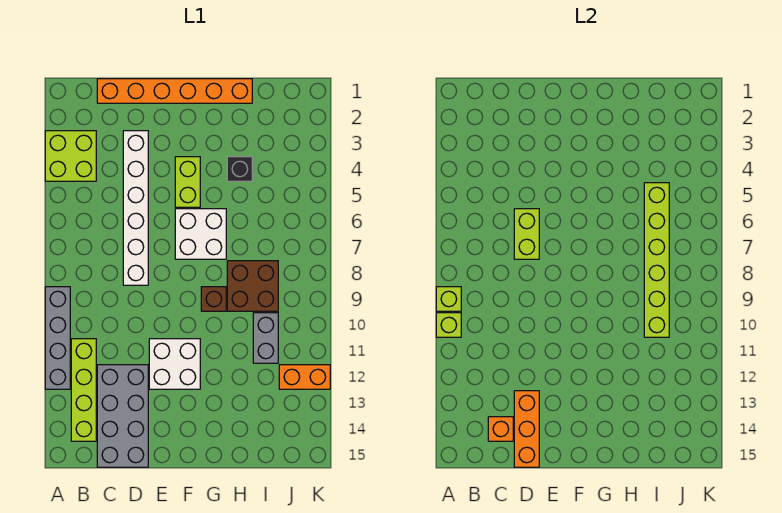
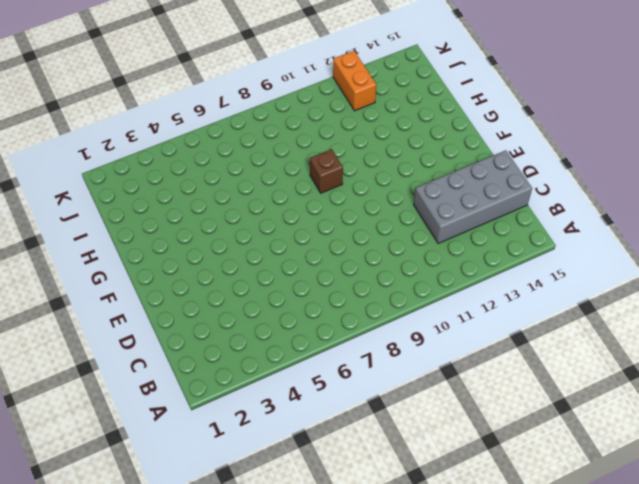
none -> lime 2x2 brick [45,131,96,181]
none -> grey 1x4 brick [45,287,70,389]
none -> lime 1x4 brick [71,339,96,441]

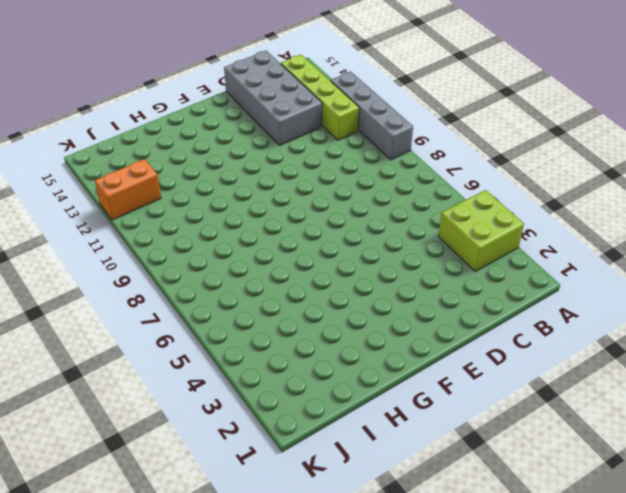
none -> orange 1x6 brick [97,79,252,103]
none -> white 1x6 brick [123,131,148,285]
none -> white 2x2 brick [149,339,200,389]

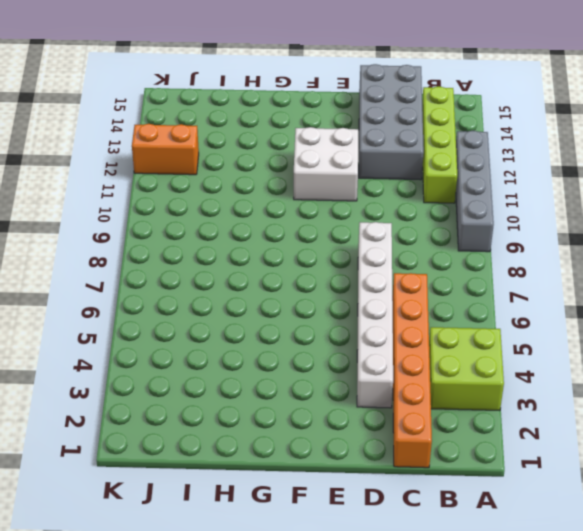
orange 1x6 brick [392,273,432,468] -> orange 1x6 brick turned to [97,79,252,103]
none -> lime 1x2 brick [175,157,200,207]
none -> white 2x2 brick [175,209,226,259]
none -> brown 1x1 brick [201,287,226,311]

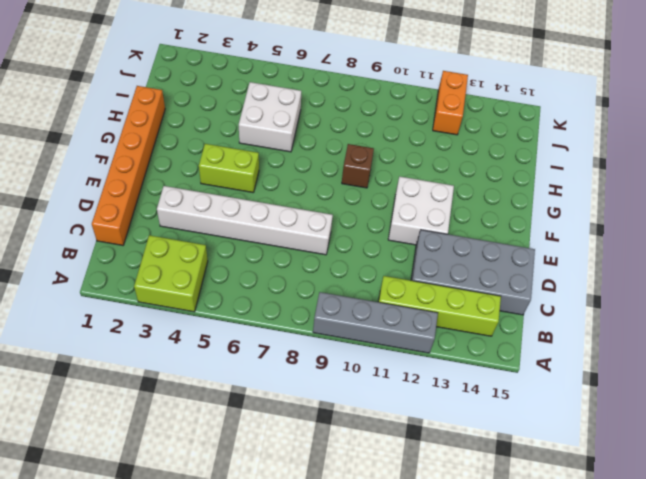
white 2x2 brick [239,82,301,152] -> white 2x2 brick moved to [175,209,226,259]
none -> black 1x1 brick [227,157,252,181]
none -> brown 2x2 brick [227,261,278,311]
none -> grey 1x2 brick [253,313,278,363]

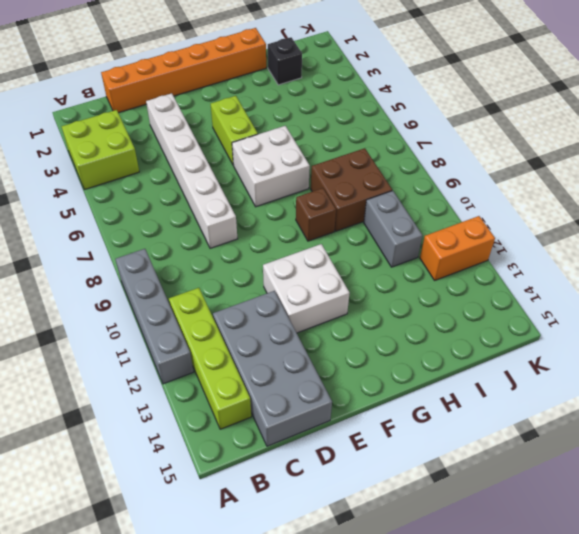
black 1x1 brick [268,37,302,85] -> black 1x1 brick moved to [227,157,252,181]
none -> lime 1x1 brick [436,287,461,311]
none -> lime 1x1 brick [436,313,461,337]
none -> orange 1x1 brick [488,417,513,441]

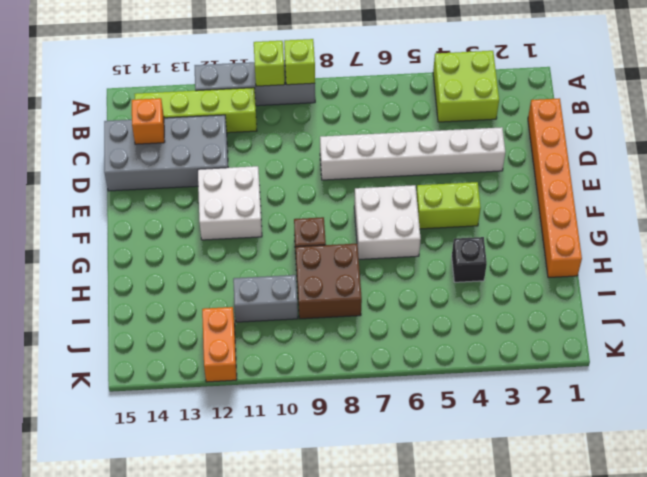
none -> lime 1x2 brick [514,209,539,259]
none -> orange 1x3 brick [514,391,539,467]
none -> lime 1x6 brick [644,183,669,337]

